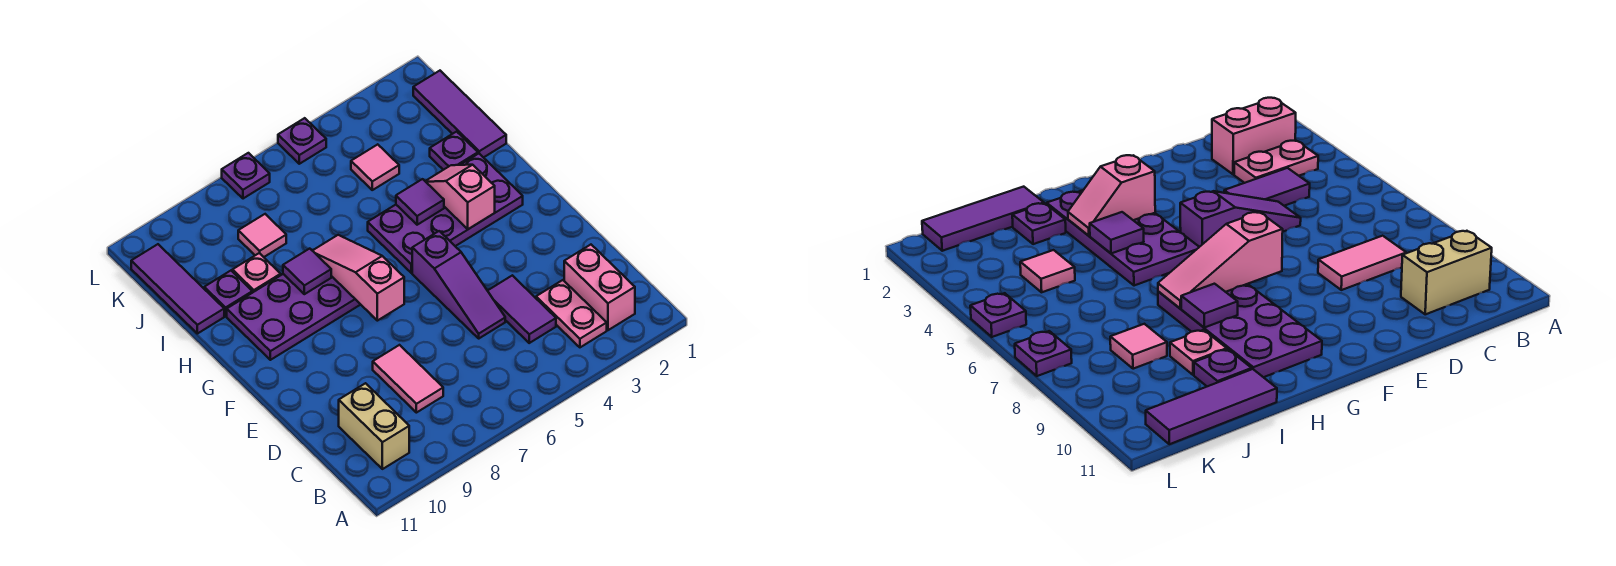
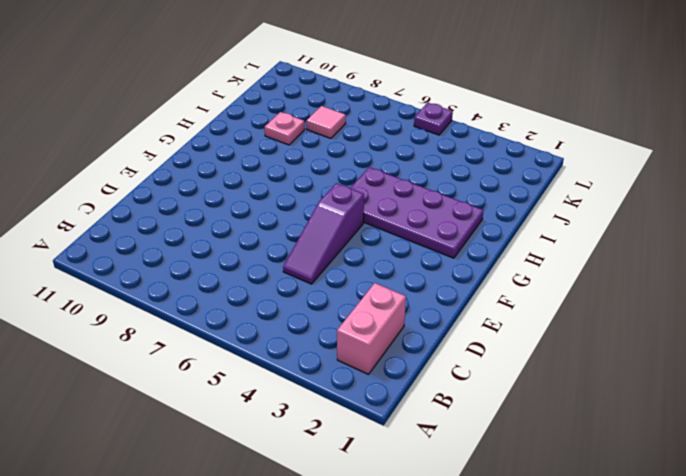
none -> pink 1x2 plate [536,280,607,347]
none -> tan 1x2 brick [339,383,409,469]
none -> purple 1x2 tile [488,275,556,343]

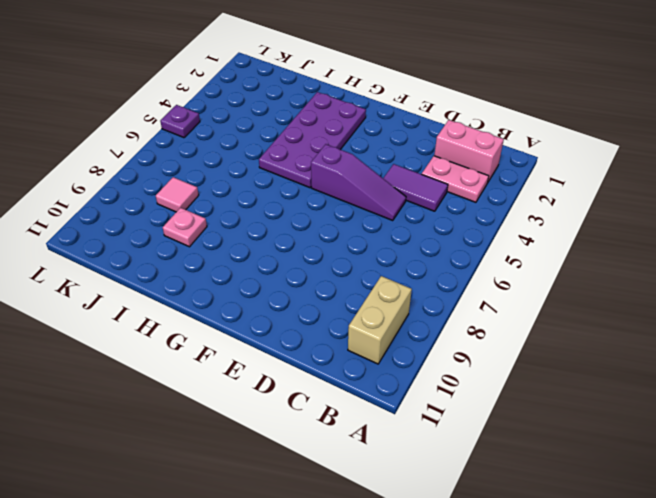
tan 1x2 brick [348,276,412,364] -> tan 1x2 brick turned to [339,383,409,469]
none -> pink 1x2 tile [373,345,443,413]
none -> purple 2x4 plate [227,274,361,360]
none -> purple 1x3 tile [413,71,506,158]

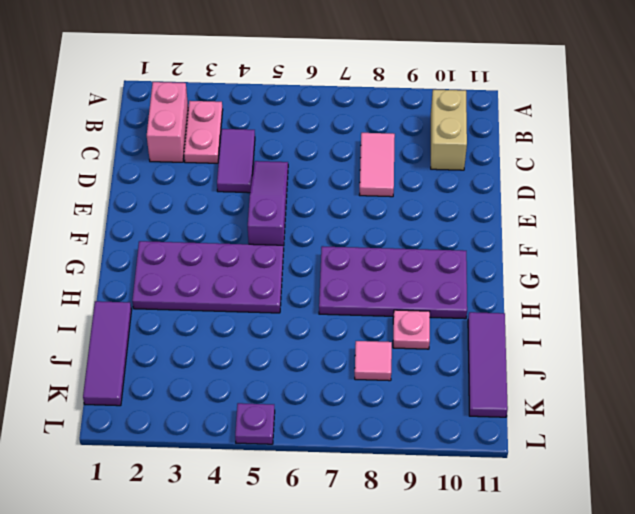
none -> purple 1x1 plate [430,132,478,170]
none -> purple 1x1 plate [204,271,252,316]
none -> pink 1x1 tile [351,144,399,190]

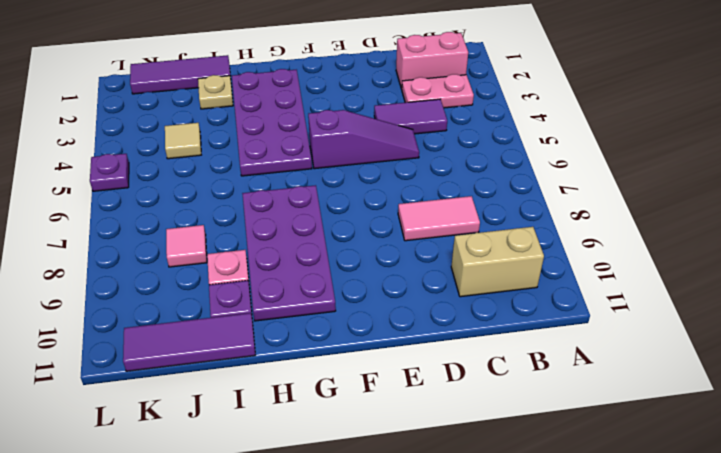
tan 1x1 plate [198,75,233,109] -> purple 1x1 plate [430,132,478,170]
tan 1x1 tile [165,123,201,159] -> pink 1x1 tile [351,144,399,190]
none -> purple 1x1 plate [222,153,270,199]
none -> pink 1x3 slope [313,235,404,321]
none -> pink 1x2 slope [425,165,495,229]

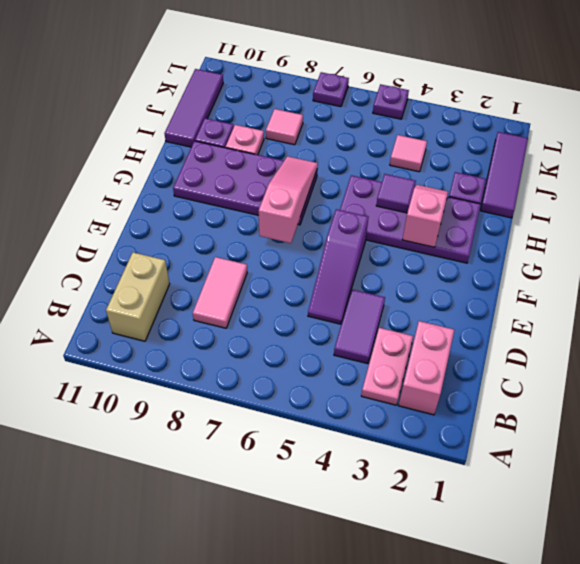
none -> purple 1x1 tile [283,249,331,294]

